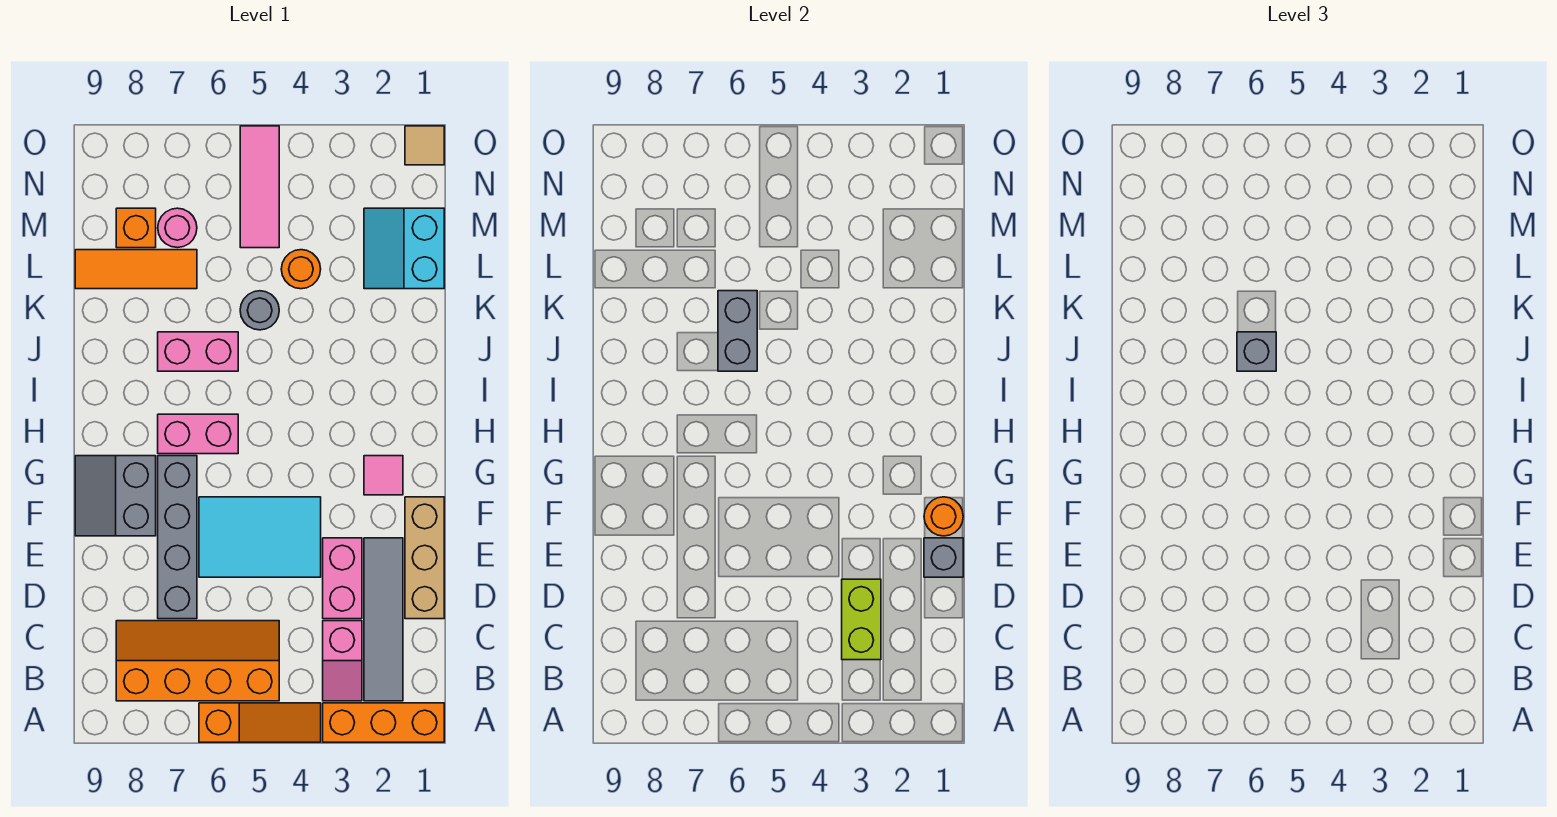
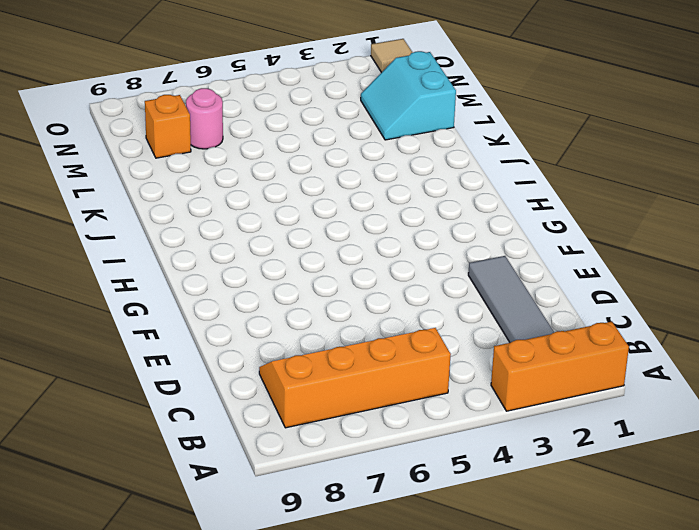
none -> orange 1x3 slope [199,703,321,742]
none -> pink 1x2 slope [323,621,362,701]
none -> tan 1x3 brick [405,497,444,619]

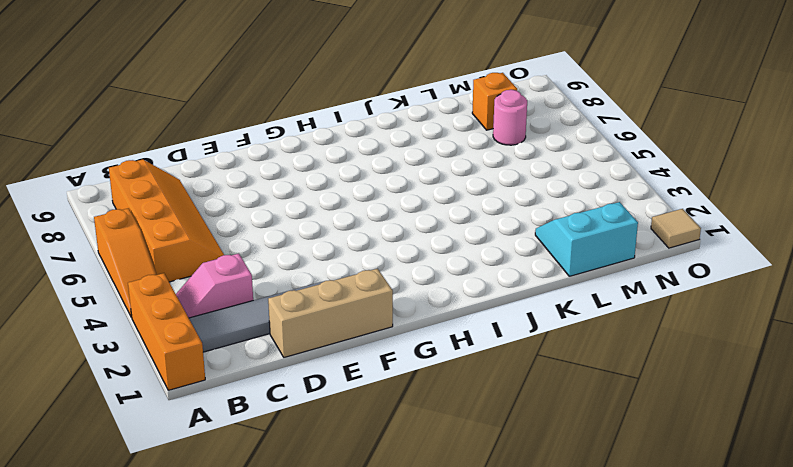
none -> pink 1x2 brick [323,538,362,619]
none -> grey 1x4 brick [158,456,197,619]
none -> cyan 2x3 tile [199,497,321,577]

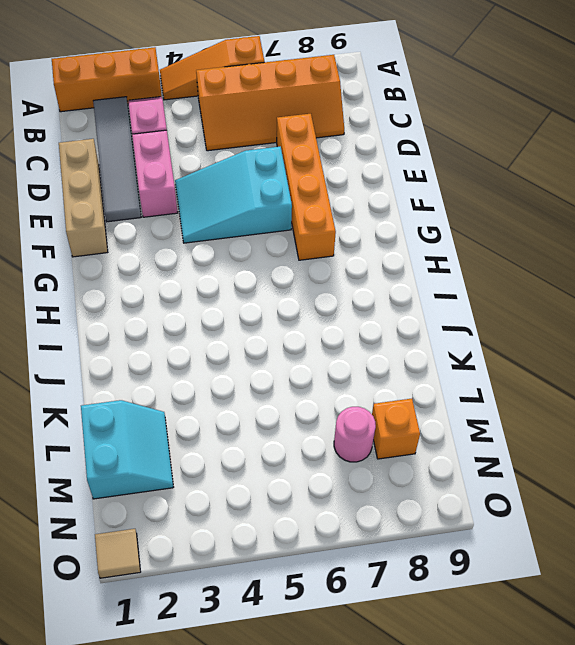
orange 1x4 brick [277,114,336,260] -> grey 1x4 brick [158,456,197,619]
cyan 2x3 slope [175,147,292,243] -> cyan 2x3 tile [199,497,321,577]
none -> grey 2x2 slope [75,456,156,536]
none -> pink 1x1 tile [364,456,403,495]
none -> pink 1x2 brick [158,414,238,454]

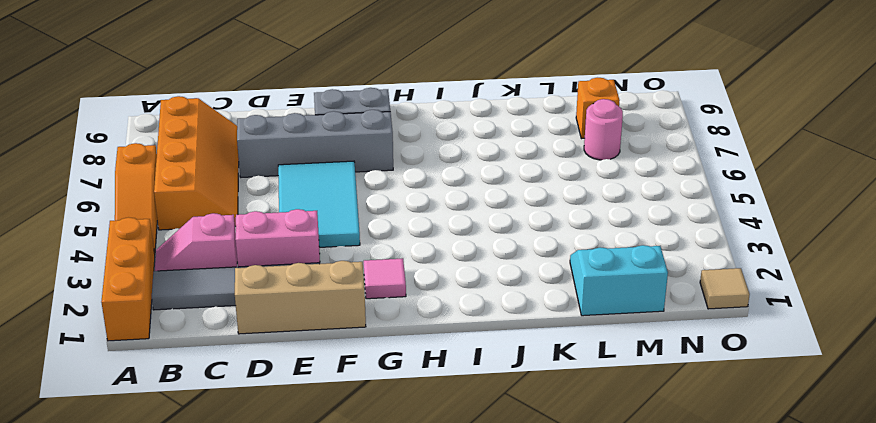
none -> pink 1x2 brick [158,414,238,454]
none -> pink 1x2 brick [158,332,238,371]
none -> grey 1x1 round brick [240,291,279,330]

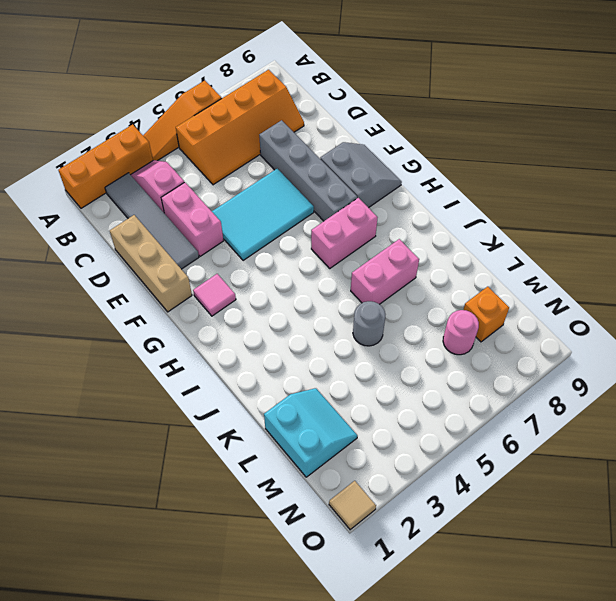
none -> orange 1x1 round brick [281,250,321,289]
none -> orange 1x3 tile [75,250,197,289]
none -> pink 1x3 tile [240,126,279,248]

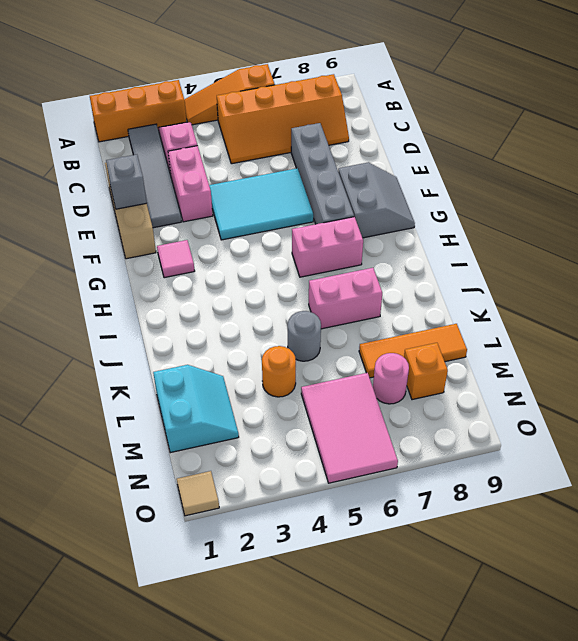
pink 2x3 tile [301,373,398,483] -> pink 1x3 tile [240,126,279,248]
none -> lime 1x2 brick [842,579,881,660]
none -> orange 1x1 round brick [924,497,963,536]
none -> grey 1x2 brick [718,291,757,371]

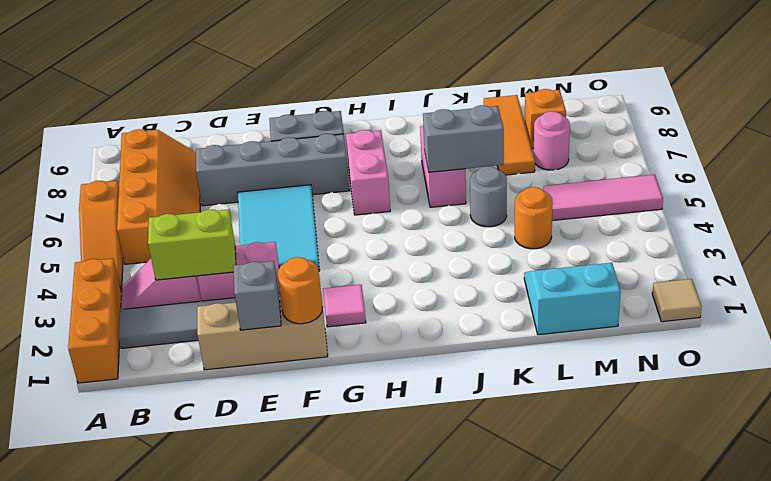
none -> grey 1x1 brick [1237,332,1276,371]

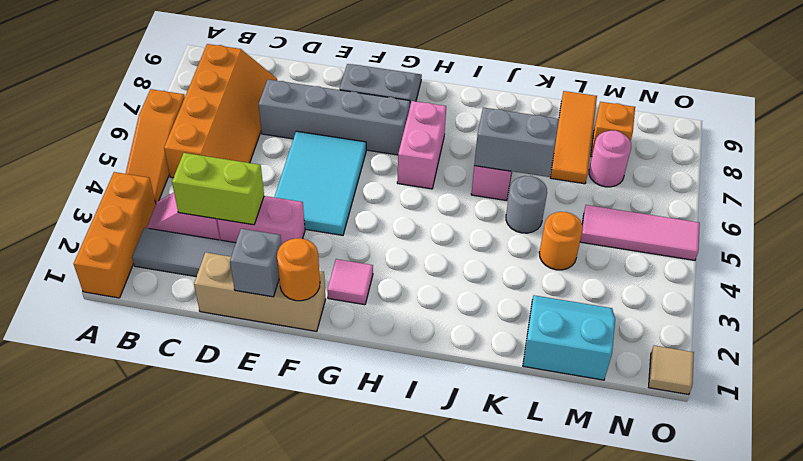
none -> grey 1x1 brick [1237,332,1276,371]

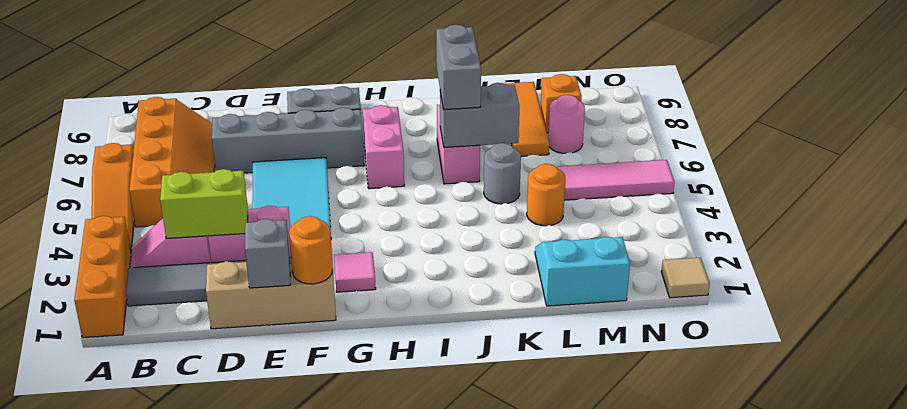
grey 1x2 brick [436,25,481,109] -> grey 1x1 brick [1237,332,1276,371]

